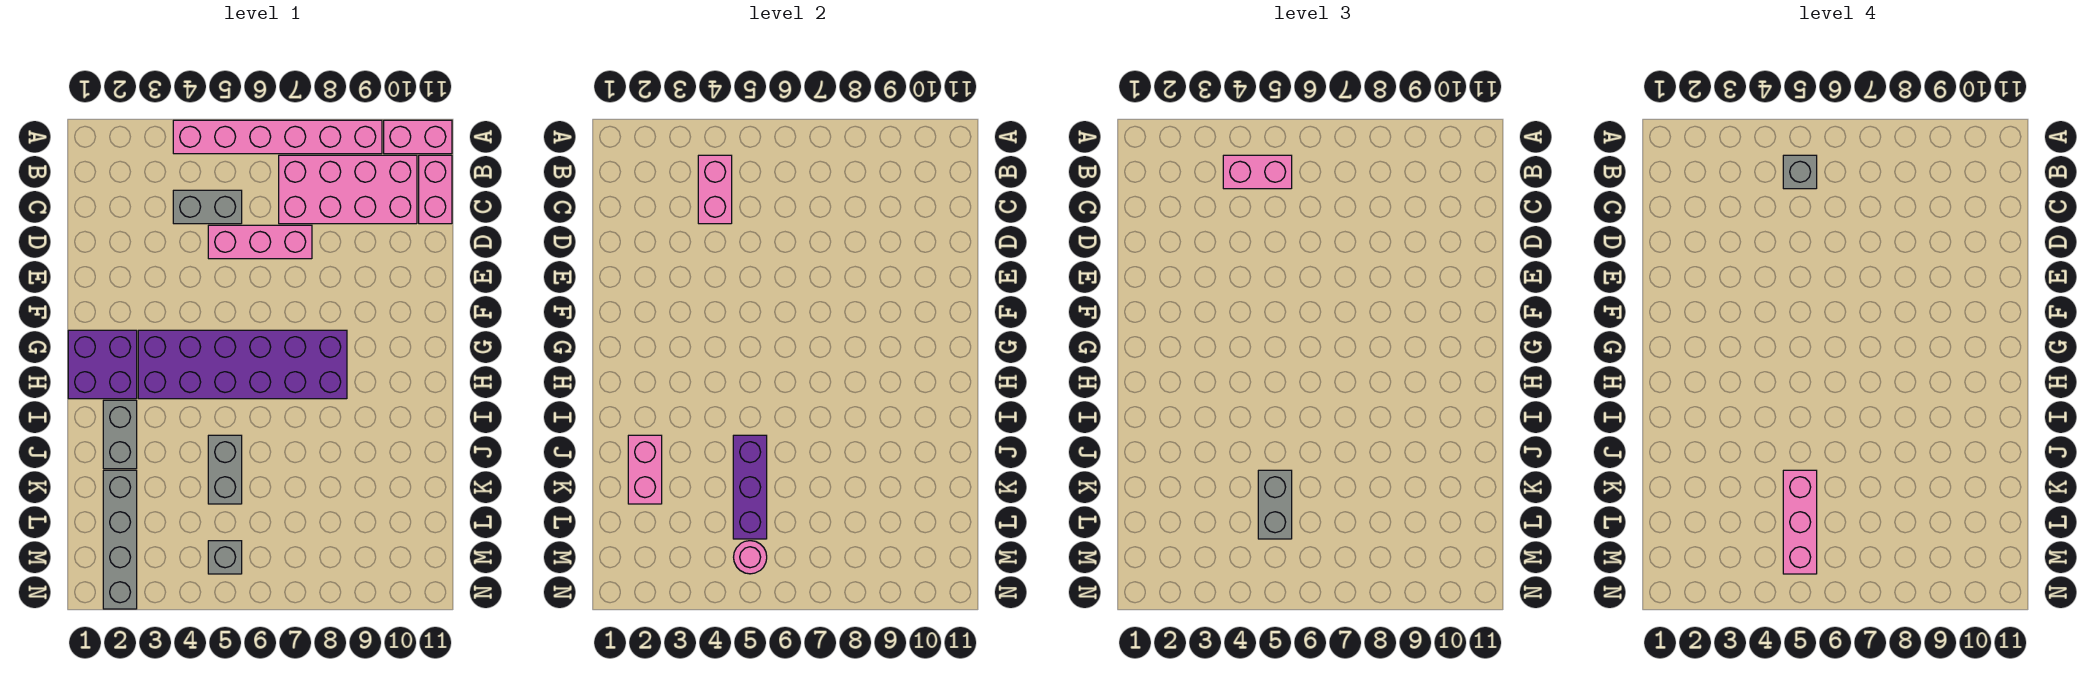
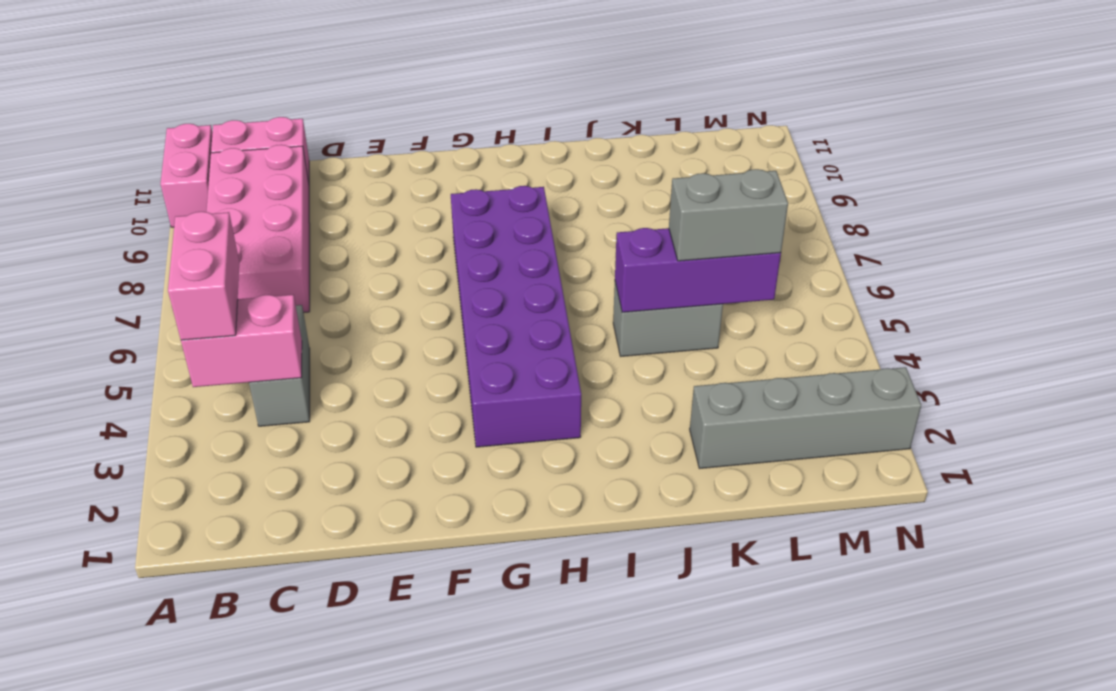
none -> pink 1x6 brick [173,120,382,154]
none -> pink 1x3 brick [208,225,312,259]
none -> purple 2x2 brick [68,330,137,399]

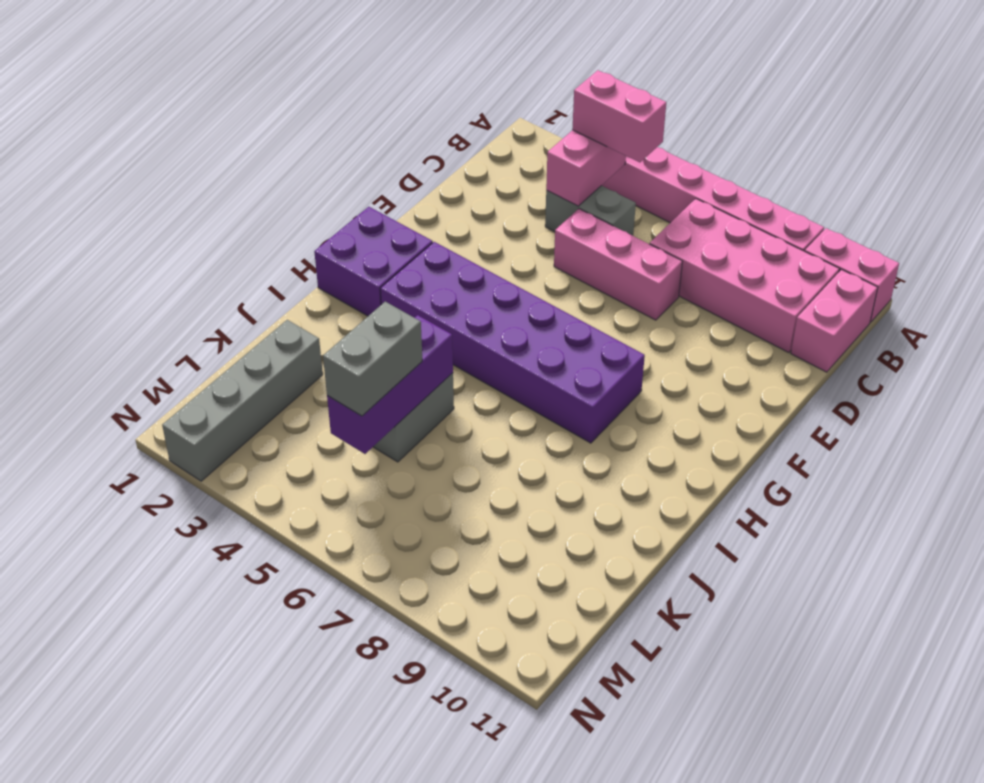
none -> grey 1x2 brick [103,400,137,469]
none -> grey 1x1 brick [208,541,242,574]
none -> pink 1x2 brick [628,435,662,504]

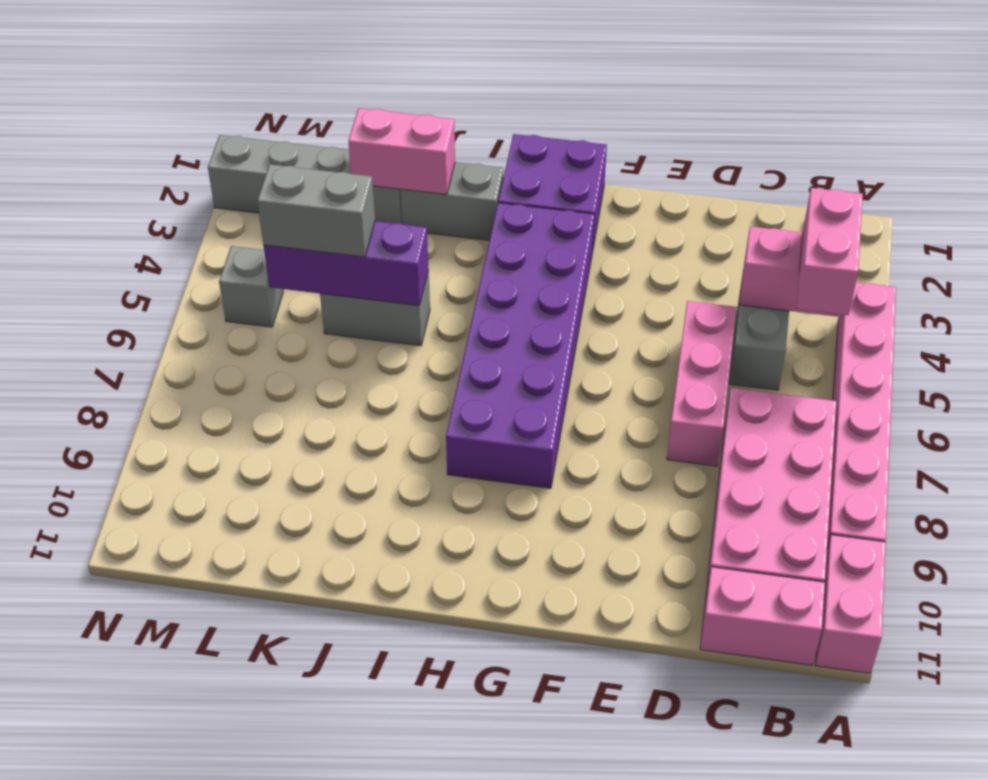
none -> pink 1x1 round brick [734,541,767,574]
none -> grey 1x1 brick [1783,155,1817,189]
none -> pink 1x3 brick [1783,470,1817,574]

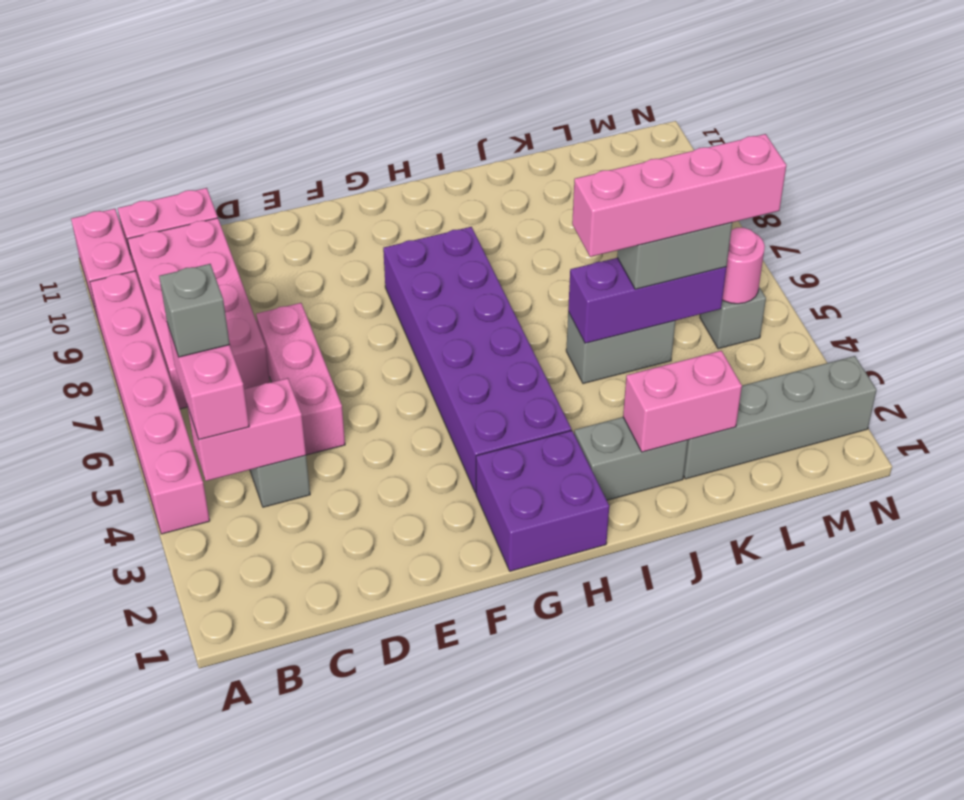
pink 1x4 brick [572,134,786,257] -> pink 1x3 brick [1783,470,1817,574]

